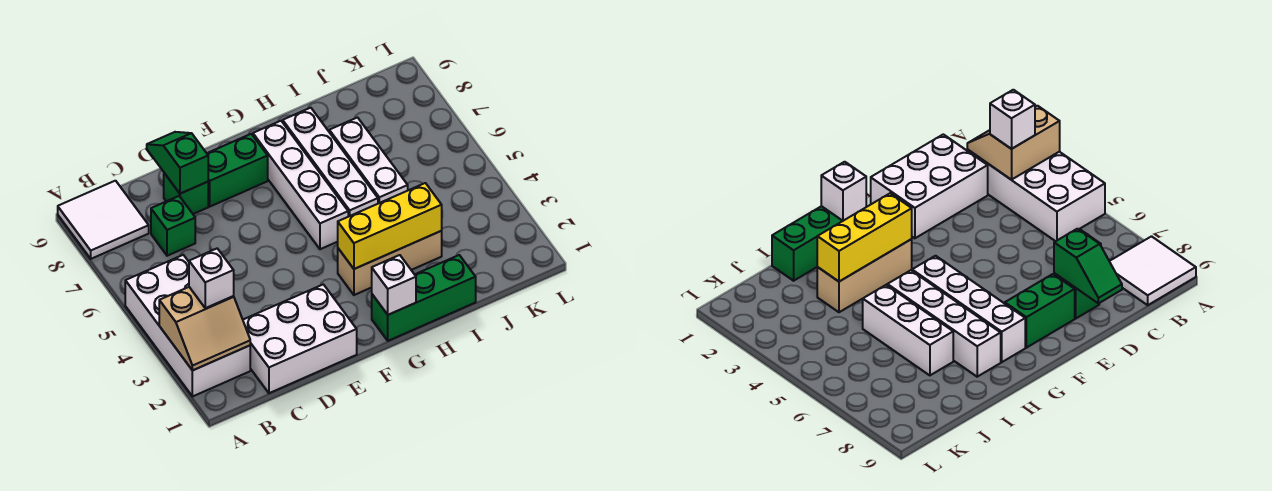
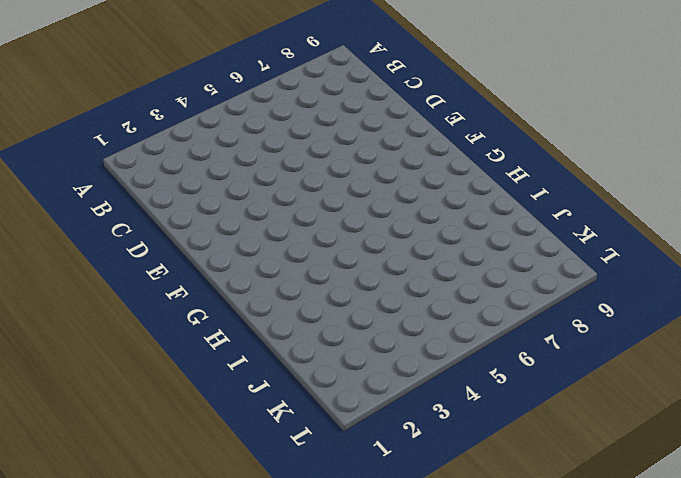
none -> white 2x4 brick [125,255,250,397]
none -> white 2x2 tile [58,181,149,259]
none -> white 2x3 brick [243,284,357,393]

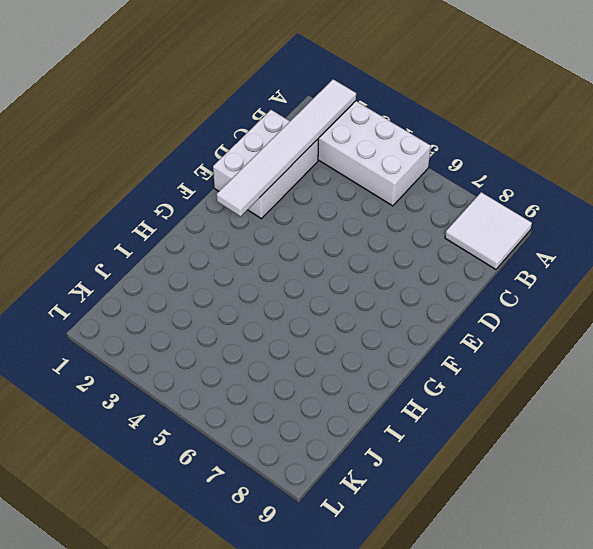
white 1x6 tile [217,79,356,216] -> tan 2x2 slope [159,287,250,371]
none -> green 1x1 brick [151,196,195,256]
none -> green 1x1 brick [164,173,208,214]
none -> green 1x2 brick [207,134,268,206]

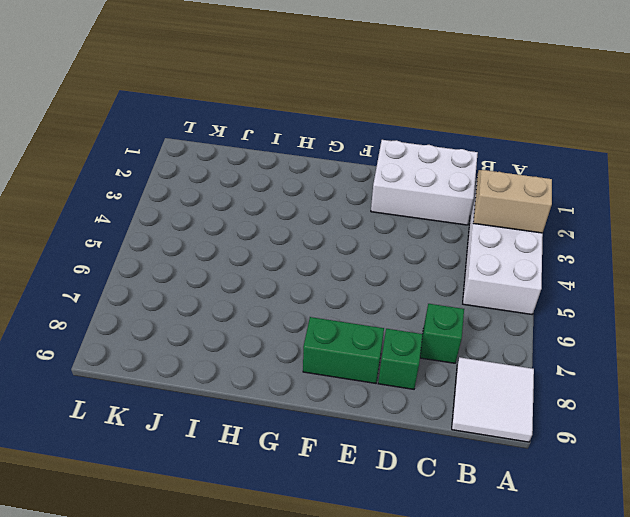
none -> green 1x3 brick [372,255,476,341]
none -> tan 1x3 brick [338,231,442,295]
none -> white 1x4 brick [253,121,348,249]

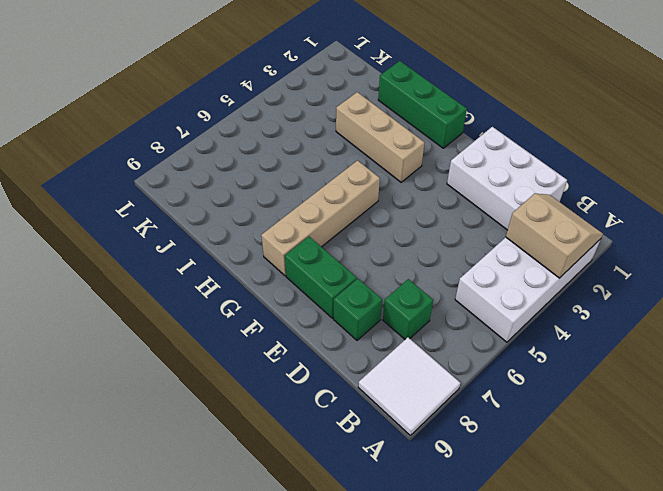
tan 1x4 brick [261,161,380,276] -> white 1x4 brick [253,121,348,249]
none -> white 1x4 brick [283,108,378,217]
none -> white 1x3 brick [329,118,408,204]
none -> green 1x2 slope [147,132,208,194]

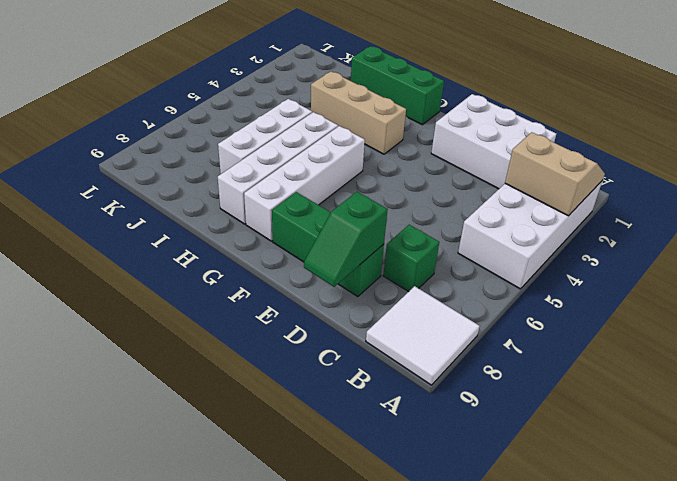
none -> white 1x1 brick [372,255,416,315]
none -> yellow 1x3 brick [338,183,442,269]
none -> white 1x1 brick [189,249,234,308]

